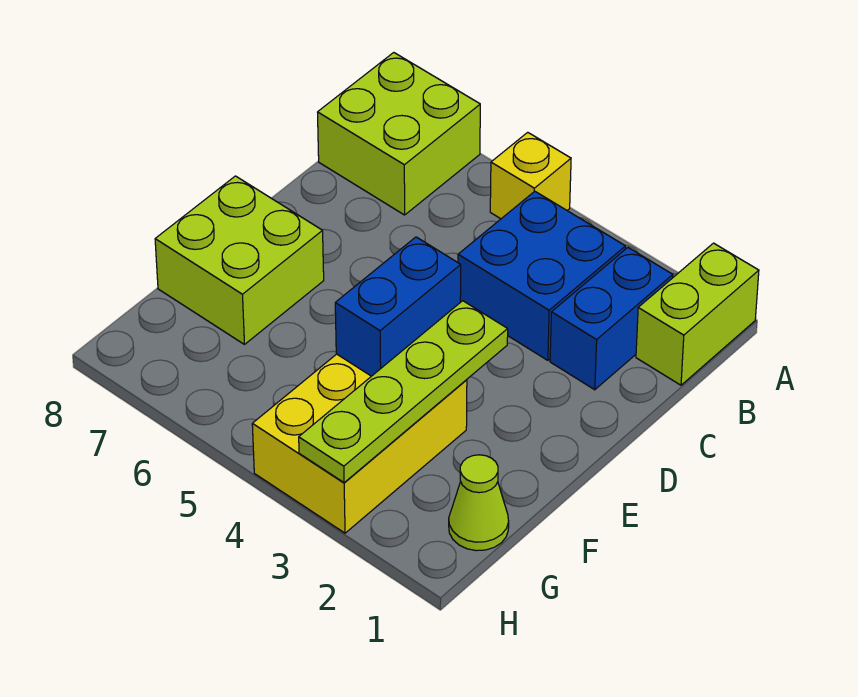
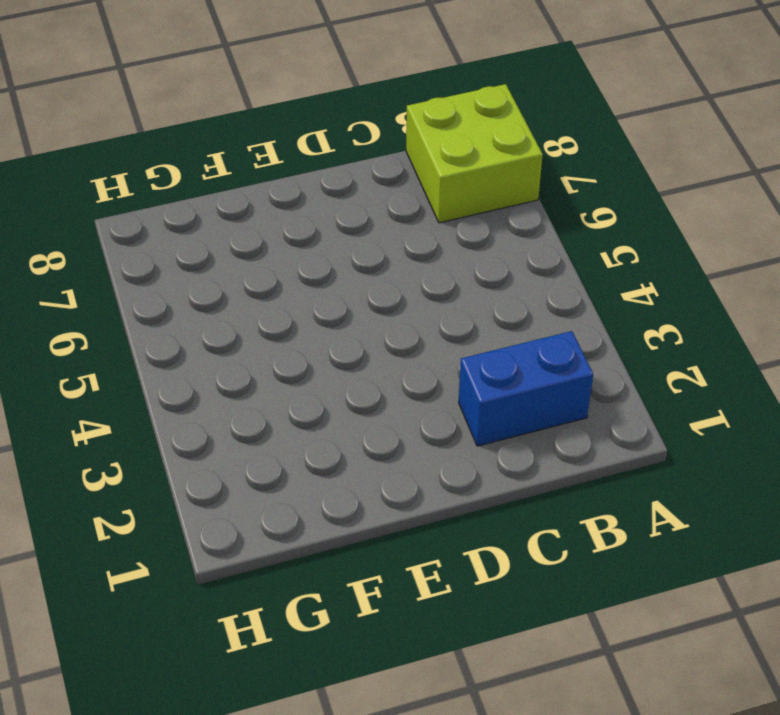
none -> lime 1x2 brick [636,243,759,385]
none -> yellow 1x1 brick [490,132,571,219]

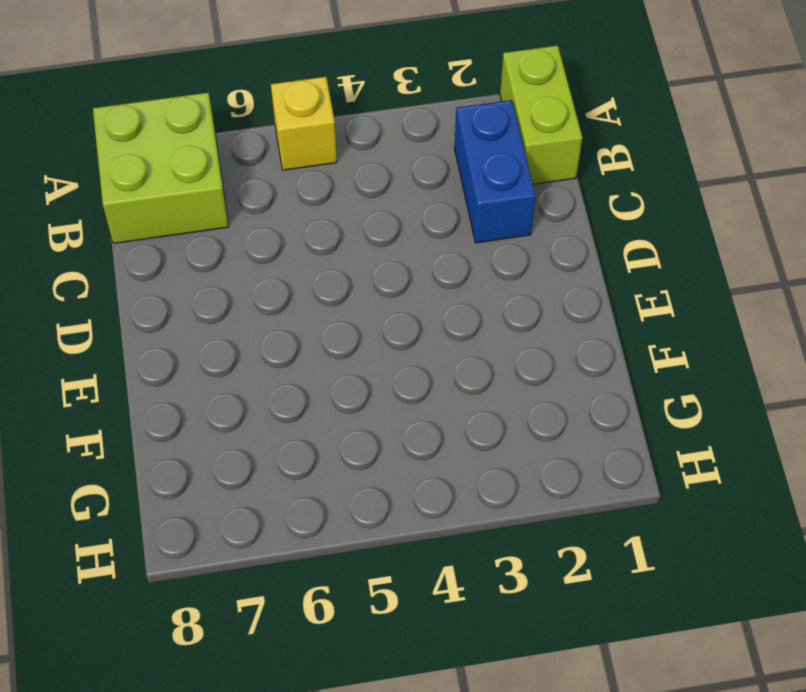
none -> blue 2x2 brick [458,191,626,360]
none -> lime 2x2 brick [155,176,324,344]

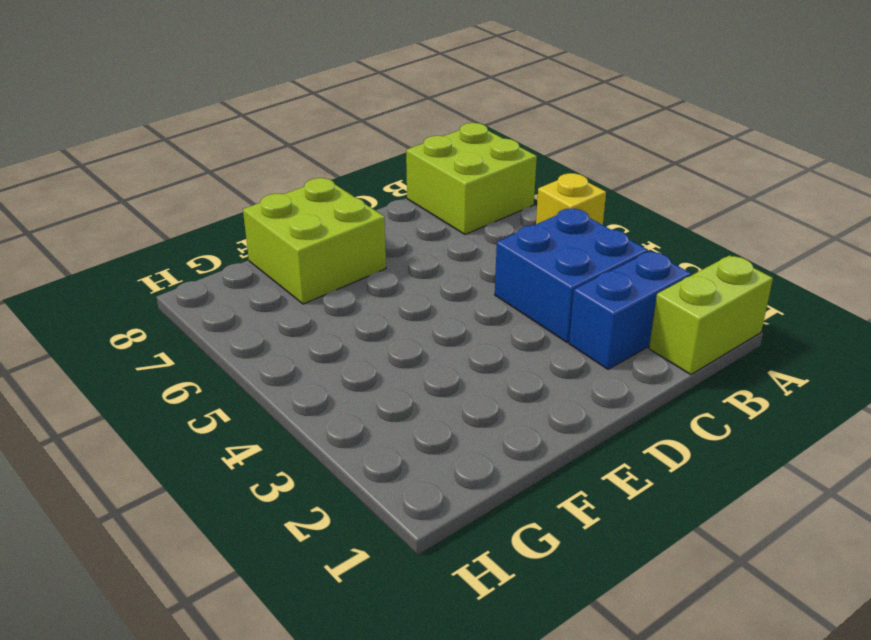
none -> yellow 2x3 brick [252,354,467,533]
none -> lime 1x1 cone [449,455,509,551]

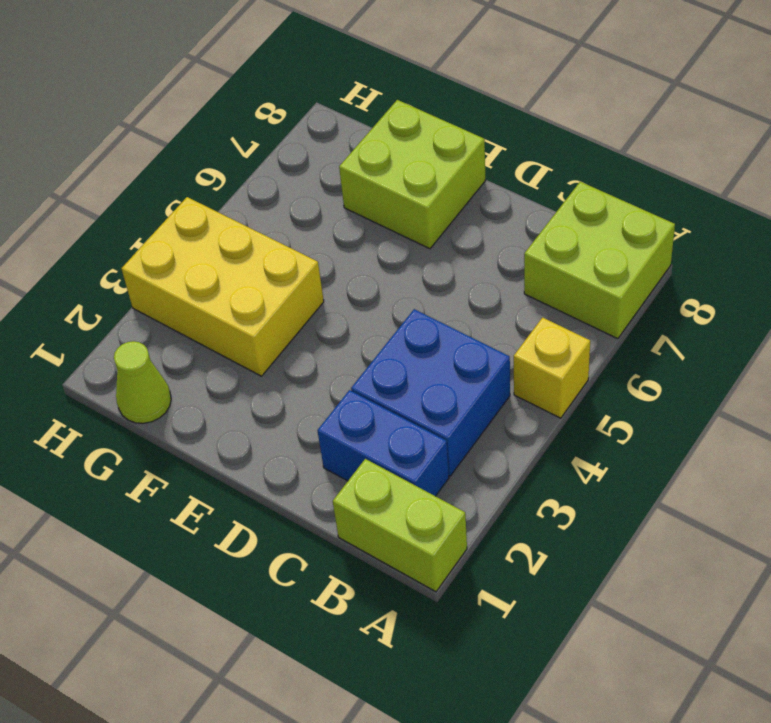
none -> lime 1x4 plate [299,301,508,483]
none -> blue 1x2 brick [335,237,461,376]

